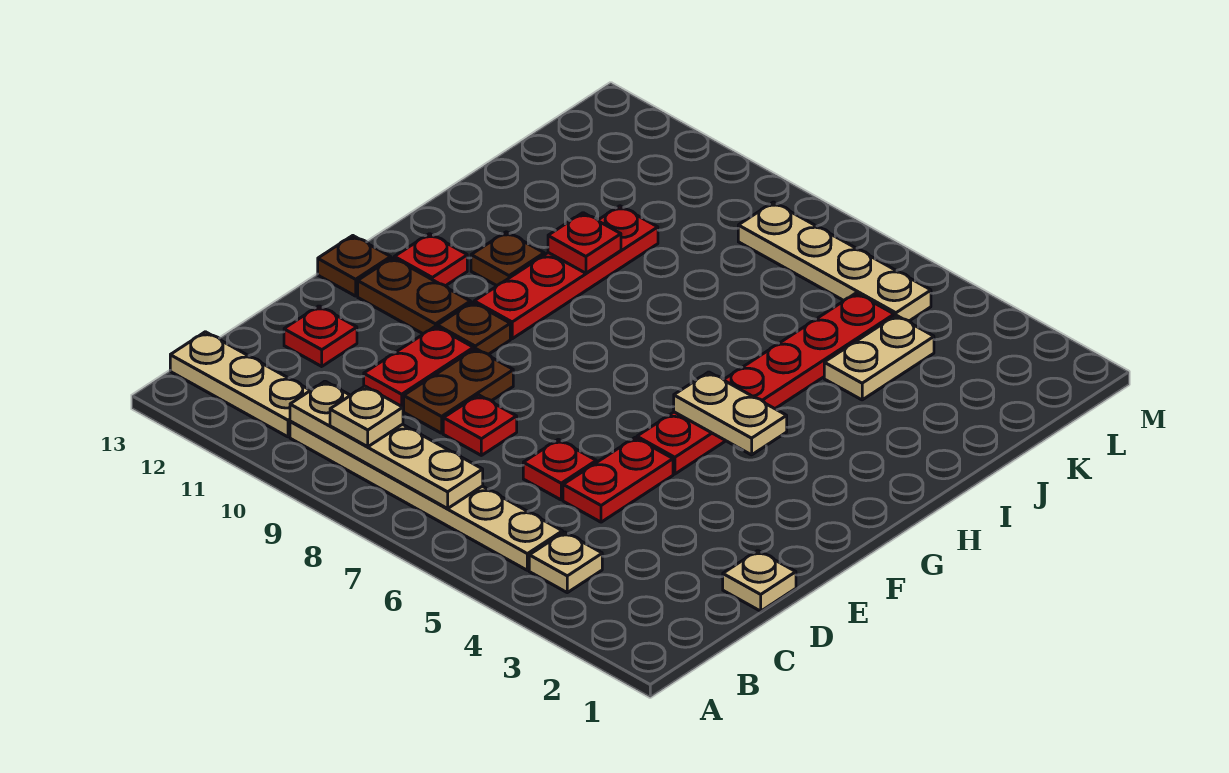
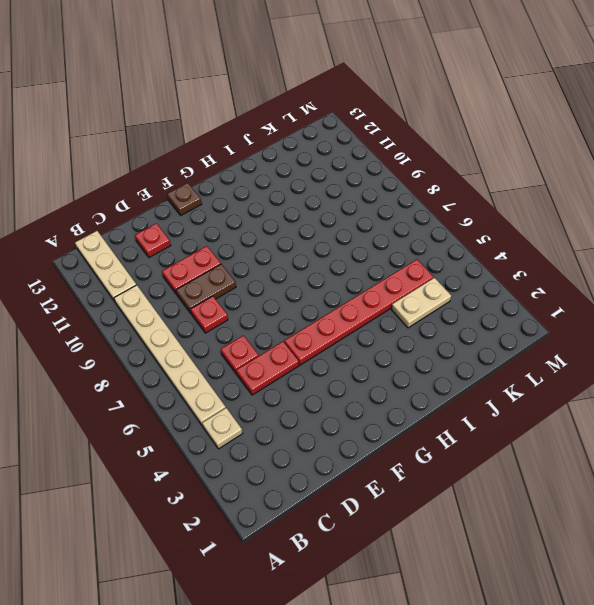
none -> tan 1x1 plate [723,551,796,611]
none -> brown 1x1 plate [437,302,510,354]
none -> brown 1x2 plate [358,258,471,334]

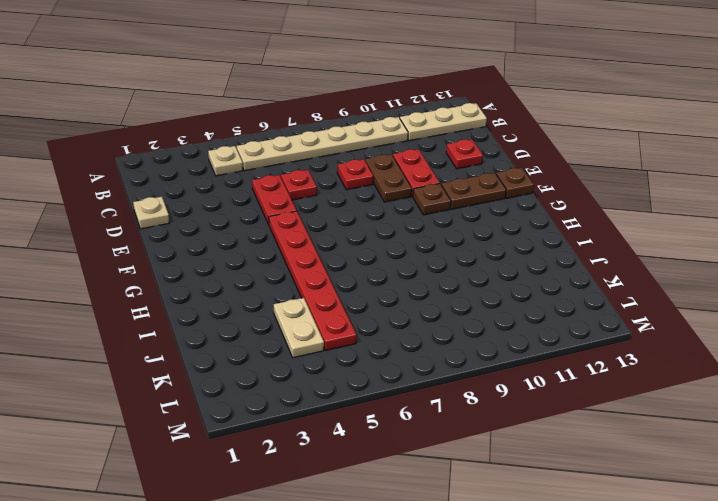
none -> red 1x4 plate [474,206,658,339]
none -> red 1x1 plate [394,234,467,286]
none -> brown 1x1 plate [471,232,544,286]

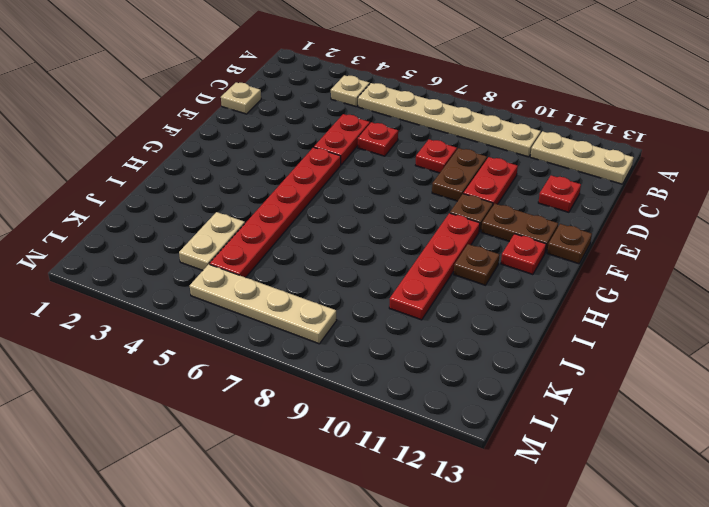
none -> tan 1x4 plate [290,381,483,509]
none -> tan 1x2 plate [674,372,787,455]
none -> red 1x1 plate [548,213,621,273]

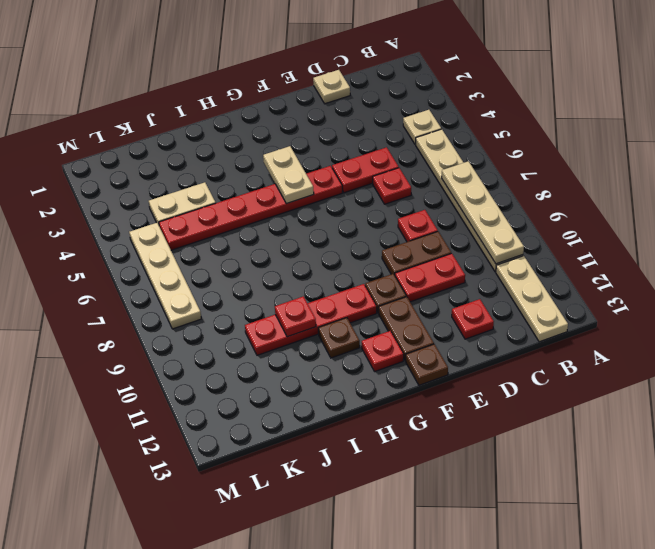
none -> tan 1x1 plate [330,386,403,447]

